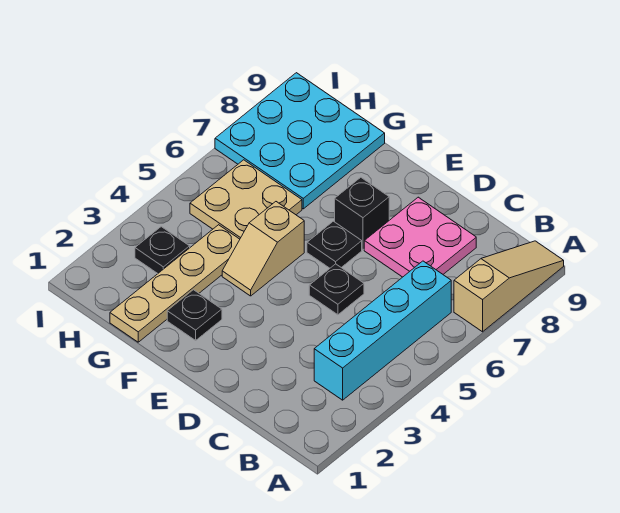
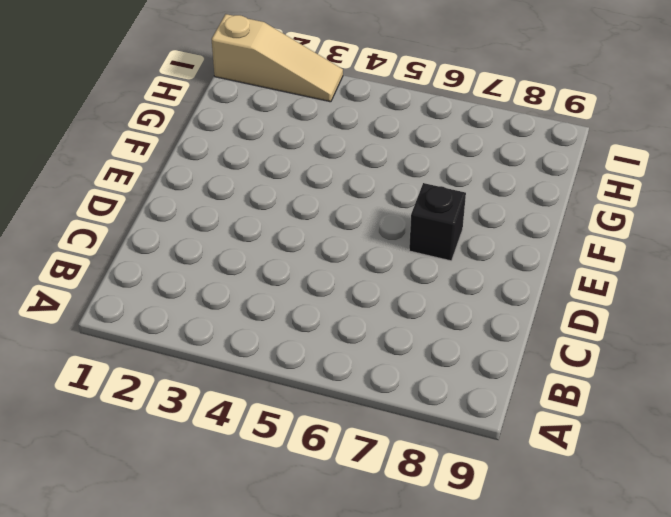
tan 1x3 slope [212,14,343,102] -> tan 1x3 slope moved to [454,241,564,332]
none -> cyan 1x4 brick [314,261,451,400]
none -> pink 2x2 plate [364,197,476,277]
none -> black 1x1 plate [309,264,364,315]

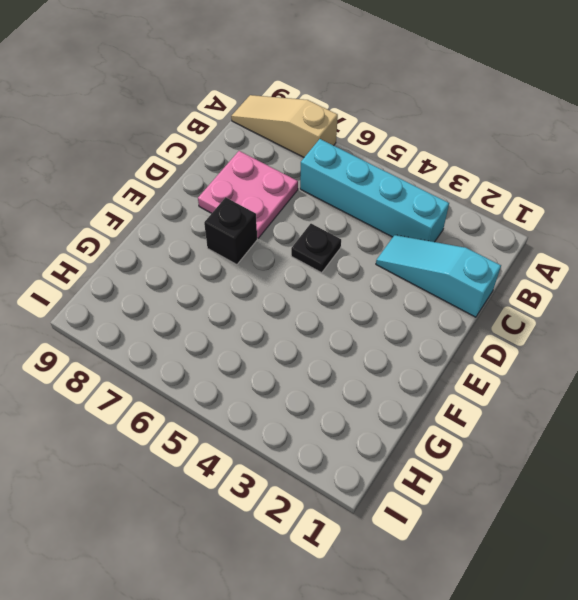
cyan 1x3 slope [376,235,501,317] -> none
none -> black 1x1 plate [307,221,362,268]
none -> black 1x1 plate [167,290,222,340]
none -> tan 1x2 slope [222,202,304,296]

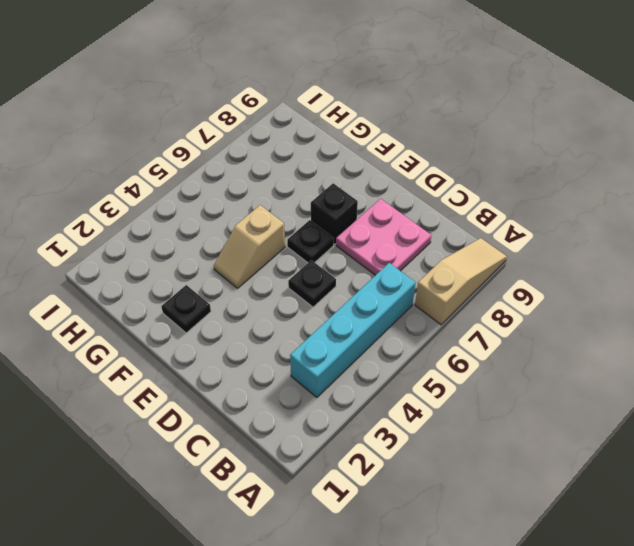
none -> tan 1x4 plate [110,225,240,342]
none -> tan 2x2 plate [190,160,302,239]
none -> cyan 3x3 plate [215,73,385,209]

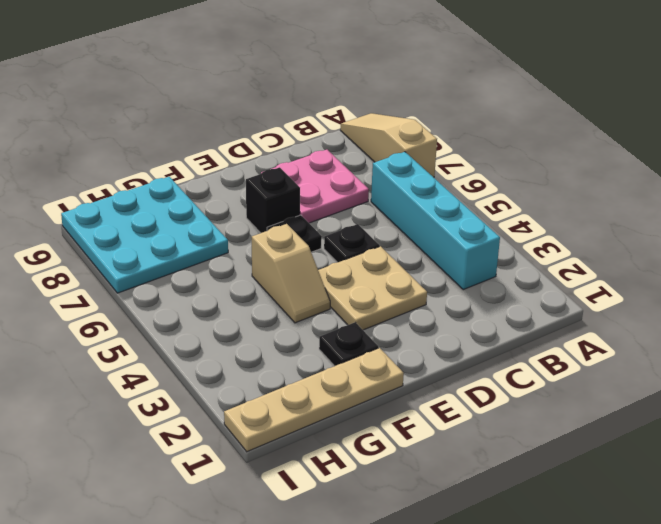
tan 2x2 plate [318,246,427,330] -> tan 2x2 plate moved to [190,160,302,239]
tan 1x4 plate [224,348,404,452] -> tan 1x4 plate turned to [110,225,240,342]
none -> black 1x1 plate [135,227,190,273]

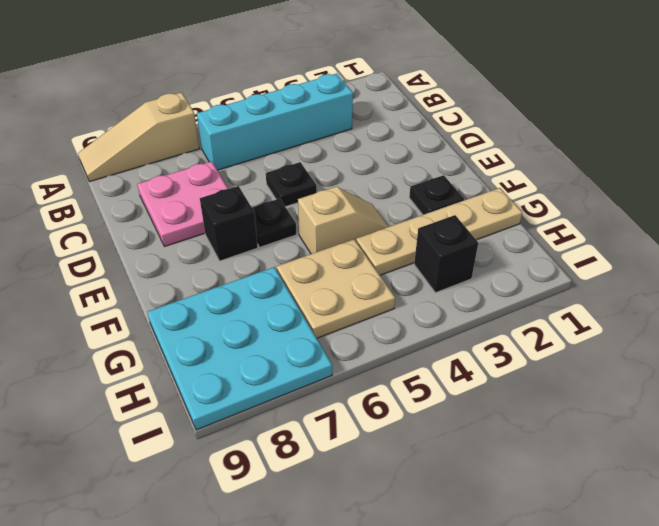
black 1x1 brick [414,215,478,293] -> black 1x1 plate [135,227,190,273]

